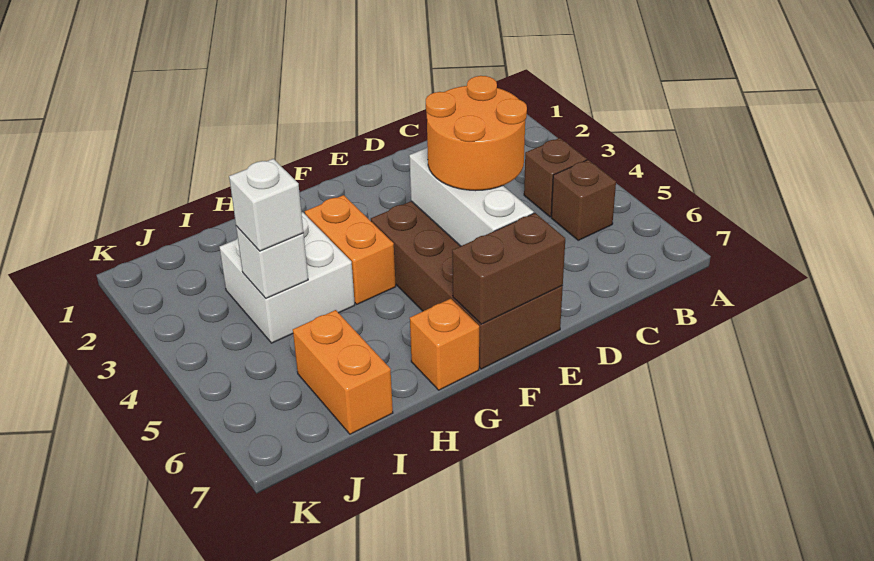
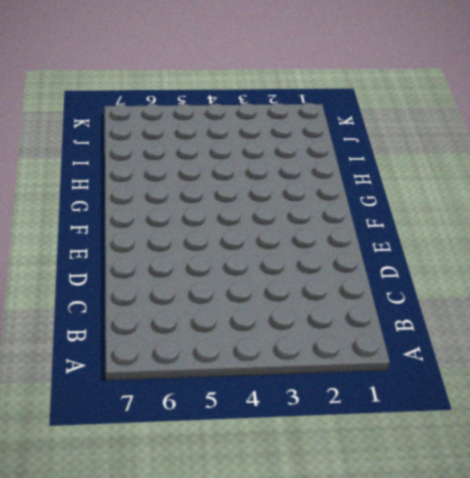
none -> brown 1x1 brick [524,138,587,217]
none -> brown 1x1 brick [551,160,616,240]
none -> brown 2x4 brick [371,201,563,369]

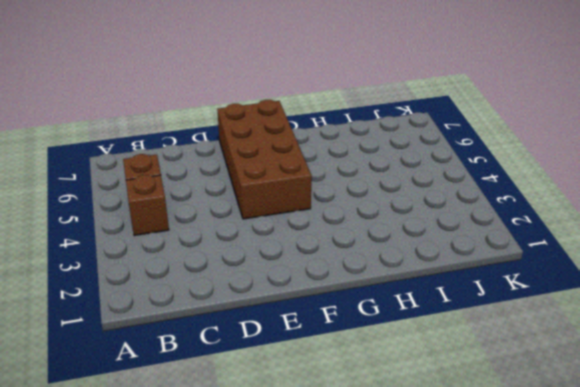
none -> orange 1x2 brick [305,195,396,304]
none -> orange 1x1 brick [410,299,479,390]
none -> white 2x2 brick [219,212,355,343]

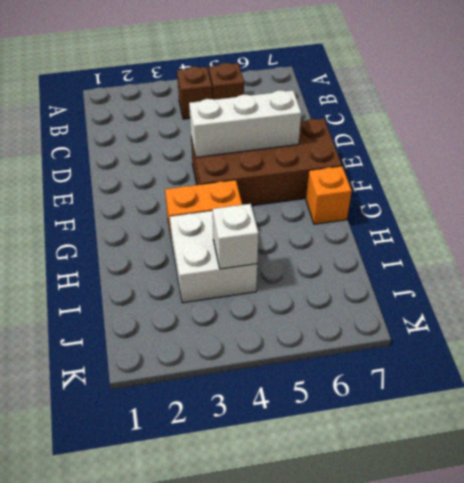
none -> orange 1x2 brick [293,310,393,434]
none -> brown 1x2 brick [452,213,565,324]
none -> orange 2x2 round brick [426,76,527,191]

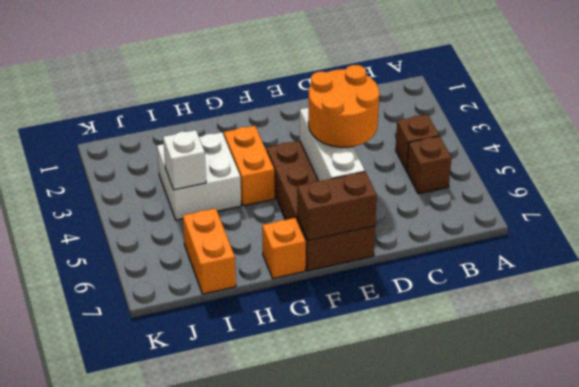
none -> white 1x1 brick [229,159,303,251]

